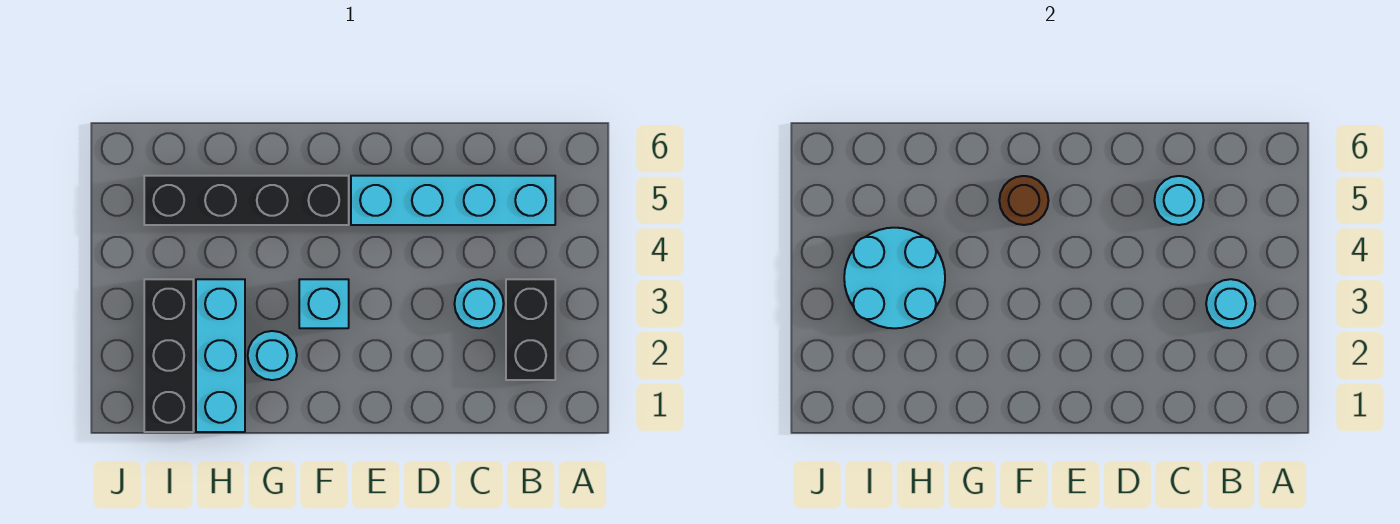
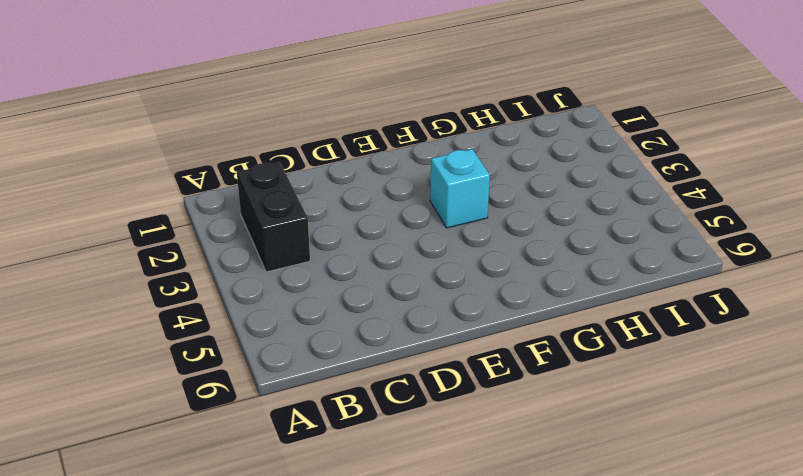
none -> cyan 1x4 brick [351,176,555,225]
none -> cyan 1x1 round brick [454,279,504,328]
none -> black 1x4 brick [144,176,349,225]

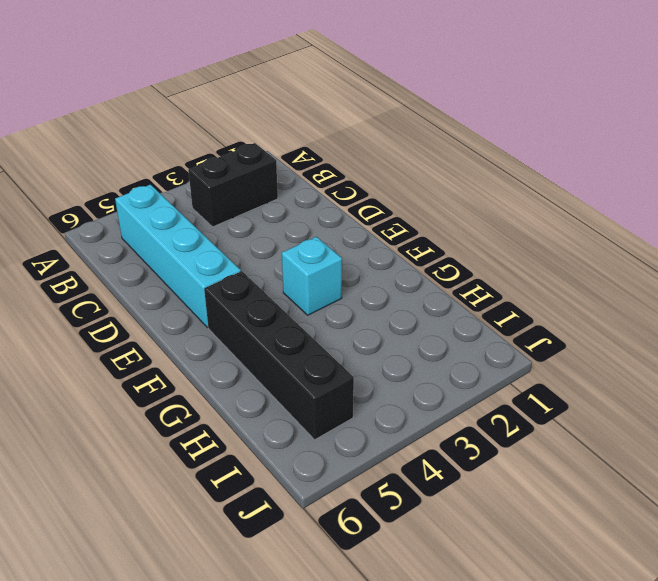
none -> cyan 1x1 round brick [454,279,504,328]
none -> cyan 1x1 round brick [248,331,297,380]
none -> cyan 1x3 brick [196,279,245,432]

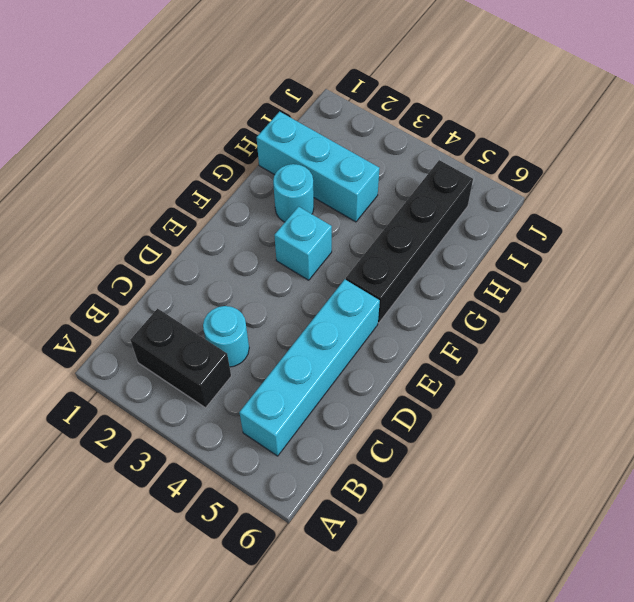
none -> black 1x3 brick [144,279,193,432]
none -> cyan 1x1 round brick [1206,279,1255,328]
none -> cyan 1x1 round brick [1154,176,1204,225]

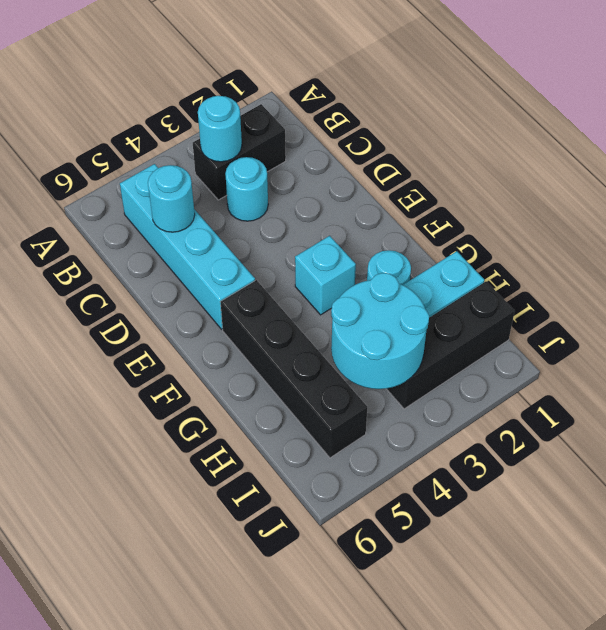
none -> brown 1x1 round brick [999,176,1048,225]

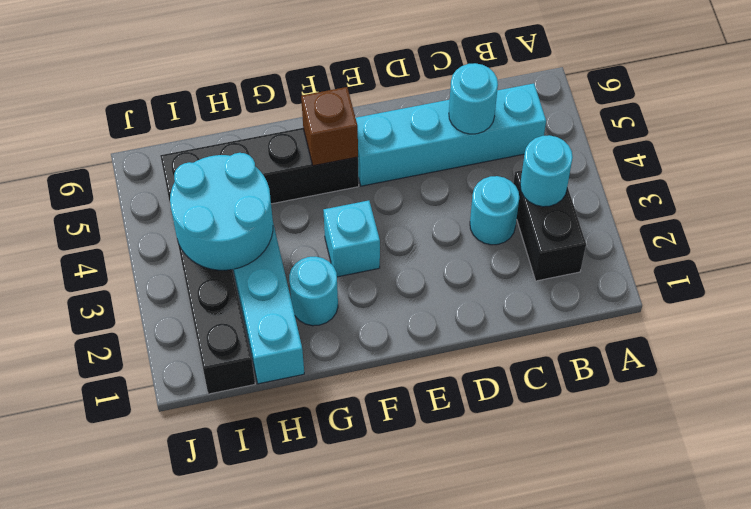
brown 1x1 brick [301,87,358,166] -> brown 1x1 round brick [999,176,1048,225]

